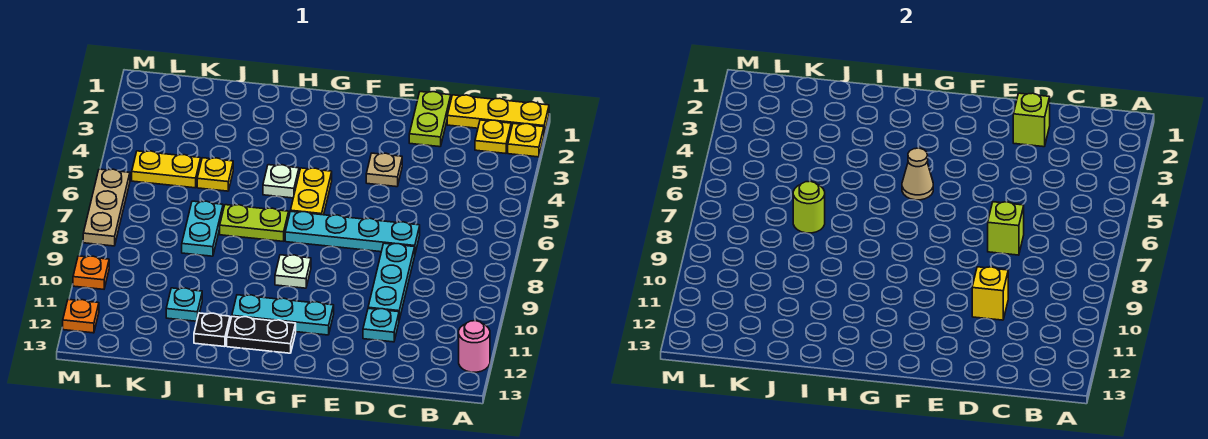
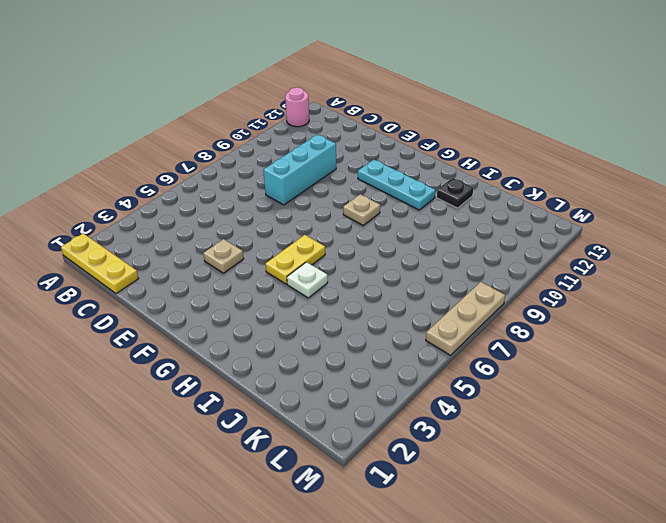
cyan 1x3 brick [263,135,336,205] -> cyan 1x3 plate [368,243,415,319]
tan 1x1 plate [343,194,380,225] -> white 1x1 plate [275,255,311,288]
none -> yellow 1x1 plate [508,123,544,157]
none -> yellow 1x1 plate [475,120,511,153]
none -> lime 1x2 plate [409,92,451,147]

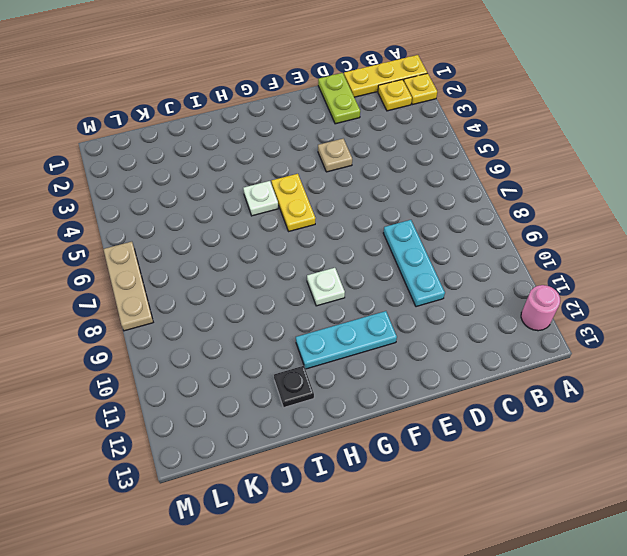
none -> cyan 1x4 plate [285,211,420,253]
none -> cyan 1x1 plate [363,308,399,342]
none -> black 1x2 plate [227,317,296,353]

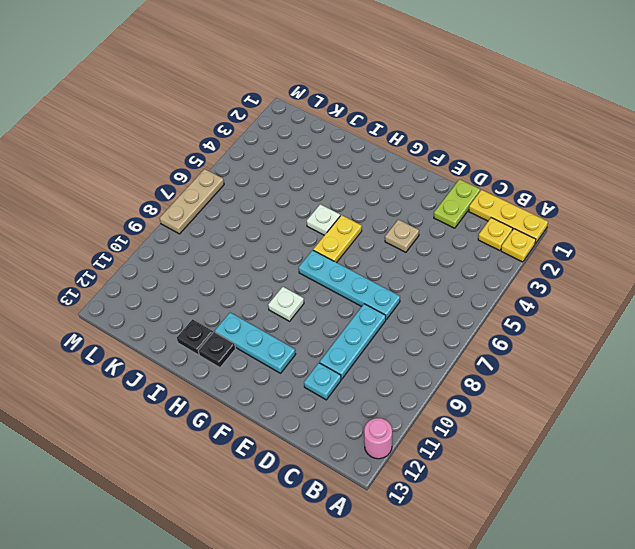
black 1x1 plate [198,332,236,368] -> black 1x2 plate [227,317,296,353]
none -> lime 1x2 plate [220,205,289,241]
none -> yellow 1x1 plate [197,158,233,191]
none -> cyan 1x2 plate [182,201,223,256]

